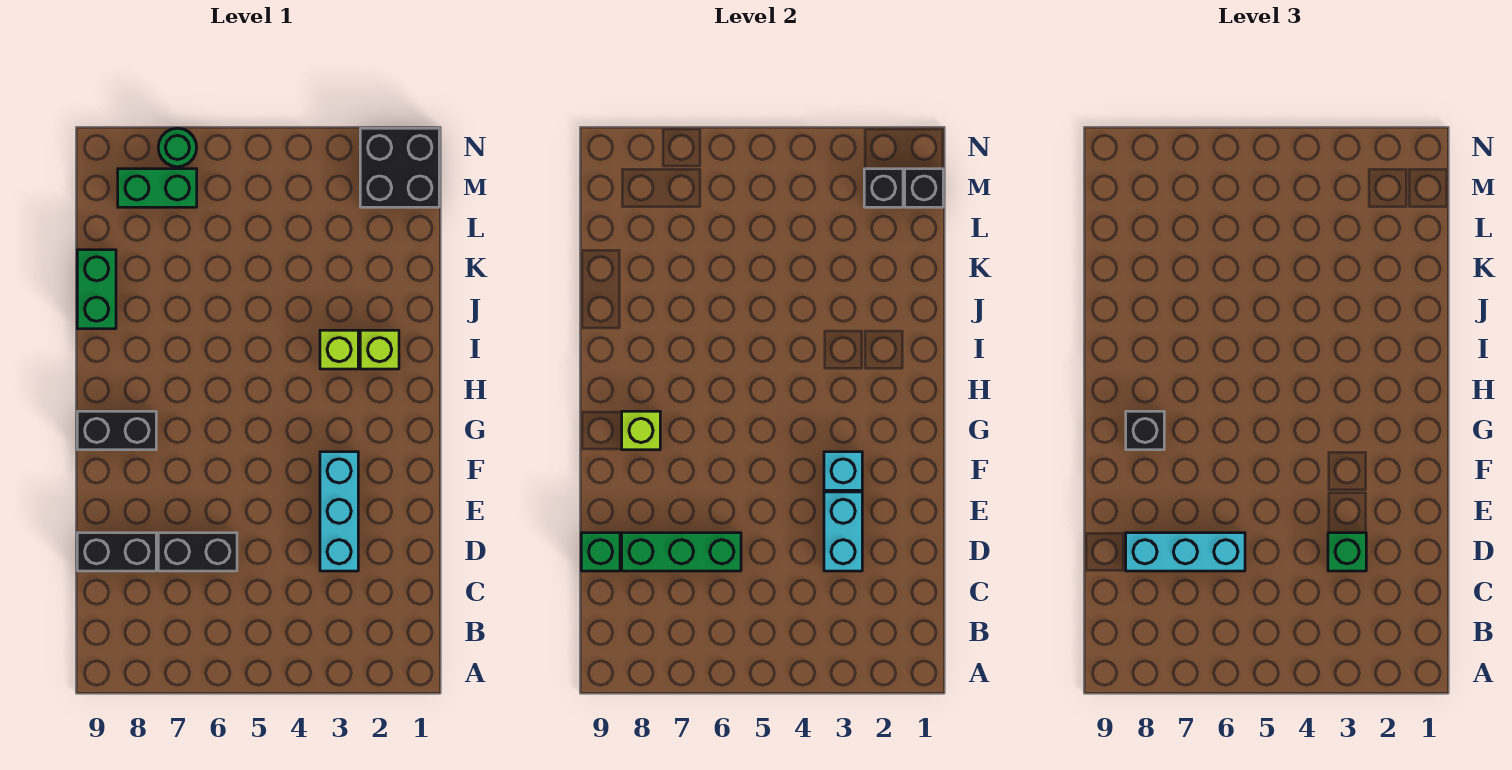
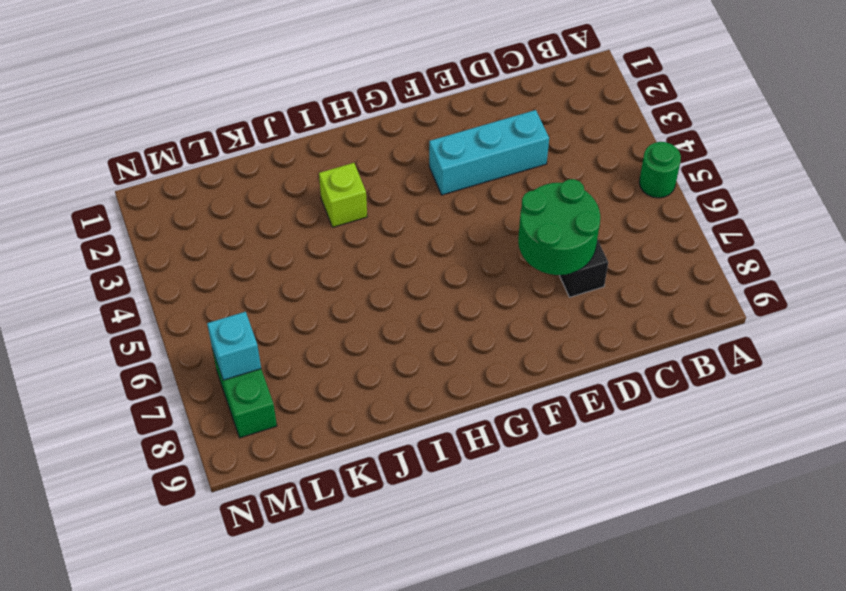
green 1x1 round brick [639,142,681,198] -> green 1x1 round brick moved to [158,128,197,167]
green 2x2 round brick [518,179,600,275] -> green 1x3 brick [622,533,741,571]
cyan 1x1 brick [207,312,261,380] -> cyan 1x1 brick moved to [824,452,862,490]
none -> black 1x2 brick [77,533,156,571]
none -> black 1x2 brick [77,411,156,450]
none -> lime 1x1 brick [360,330,399,369]

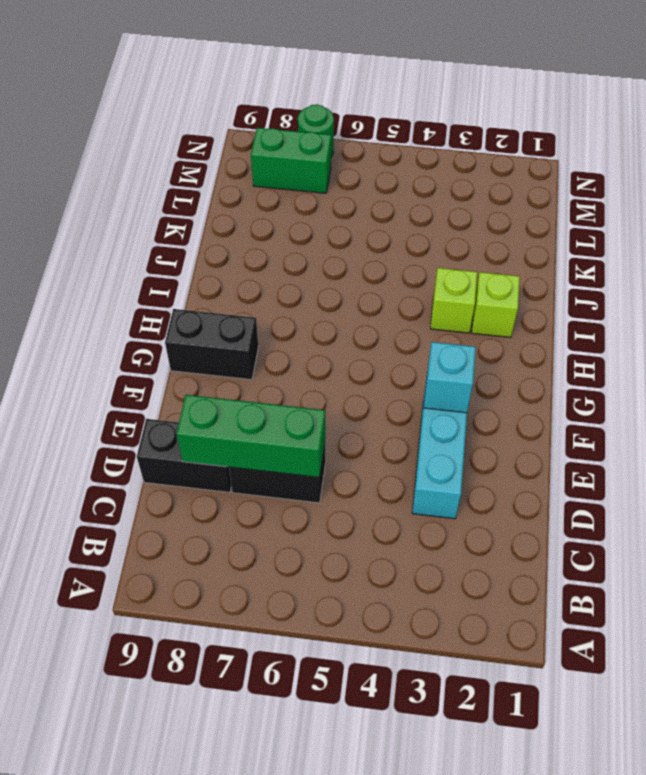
none -> green 1x2 brick [77,250,116,329]
none -> black 2x2 brick [360,128,439,207]
none -> cyan 1x2 brick [824,492,862,571]

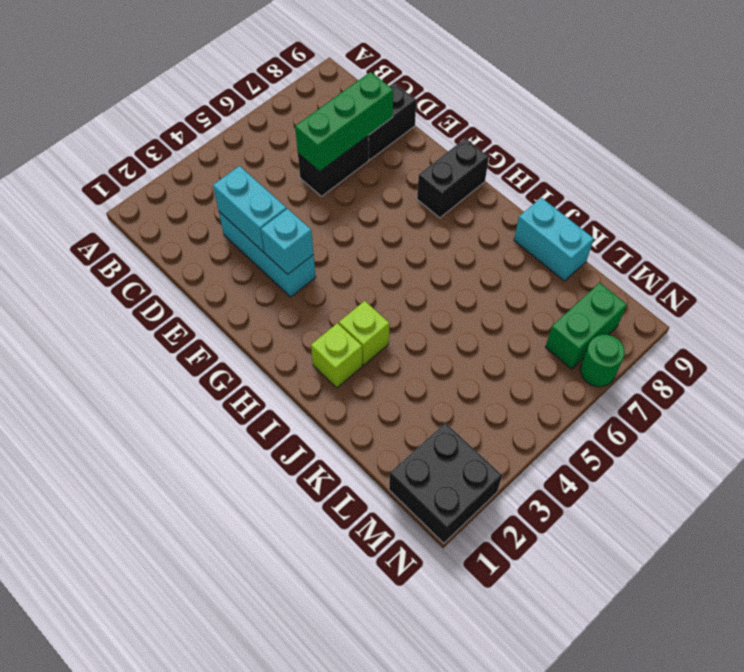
cyan 1x2 brick [514,198,594,281] -> green 1x2 brick [77,250,116,329]
none -> green 1x1 brick [581,533,620,571]
none -> lime 1x1 brick [622,411,660,450]
none -> black 1x1 brick [905,169,943,207]

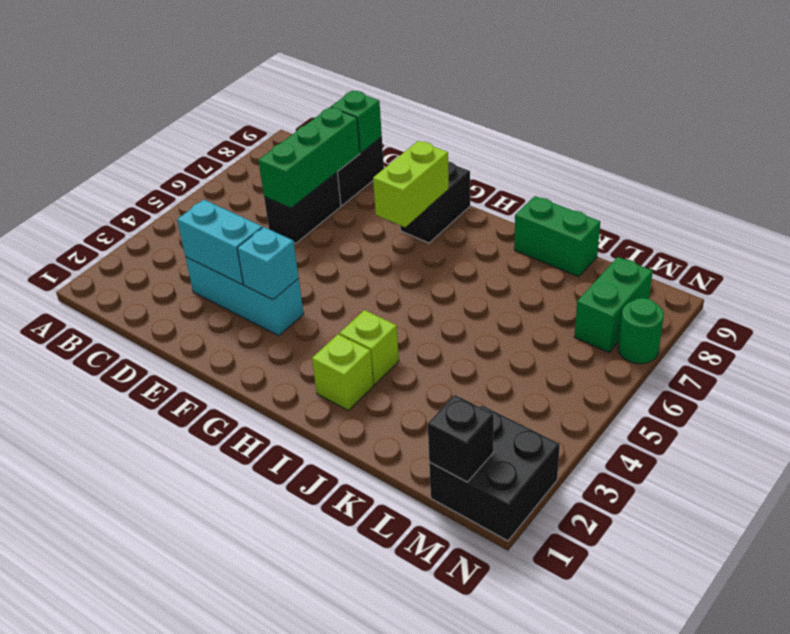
lime 1x2 brick [373,141,449,227] -> lime 1x1 brick [622,411,660,450]
none -> black 1x1 brick [864,169,903,207]
none -> green 1x1 brick [1328,533,1366,571]
none -> cyan 1x3 brick [1126,533,1245,571]

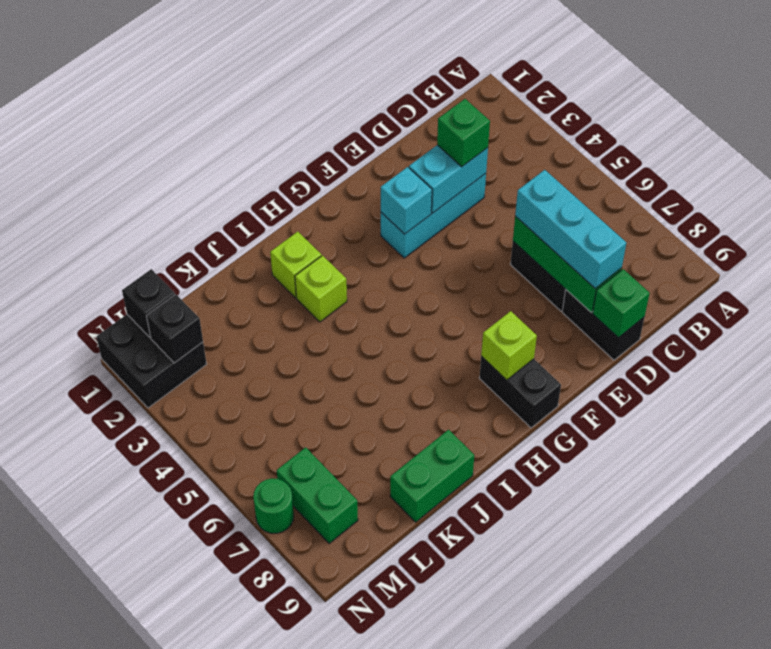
none -> black 1x1 brick [1126,411,1164,450]

